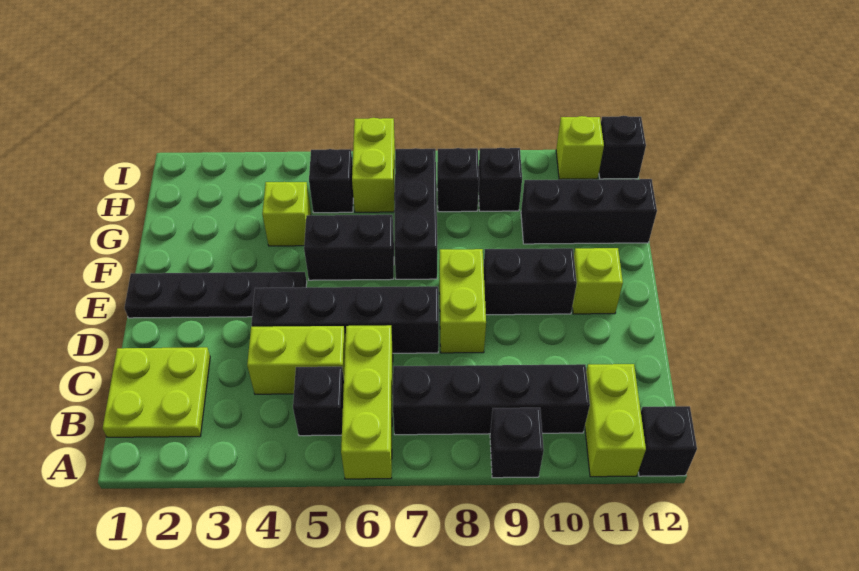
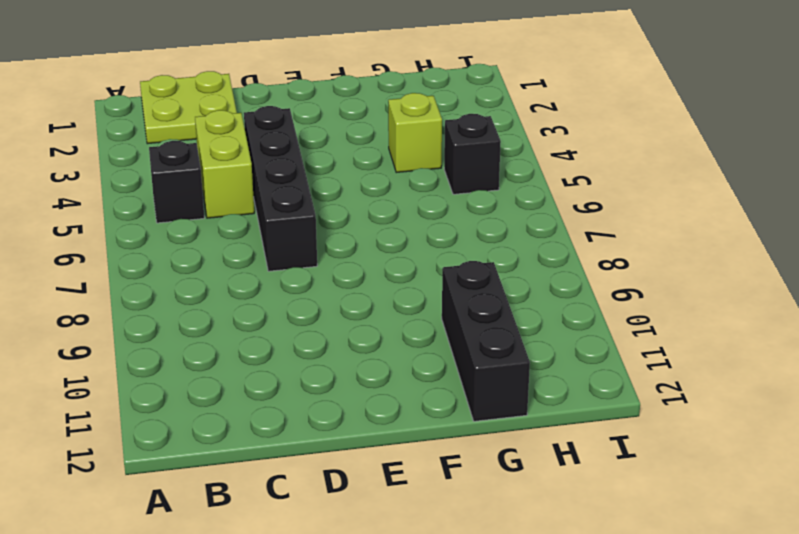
none -> lime 1x3 brick [341,325,393,479]
none -> black 1x1 brick [490,408,544,478]
none -> lime 1x2 brick [585,364,646,477]

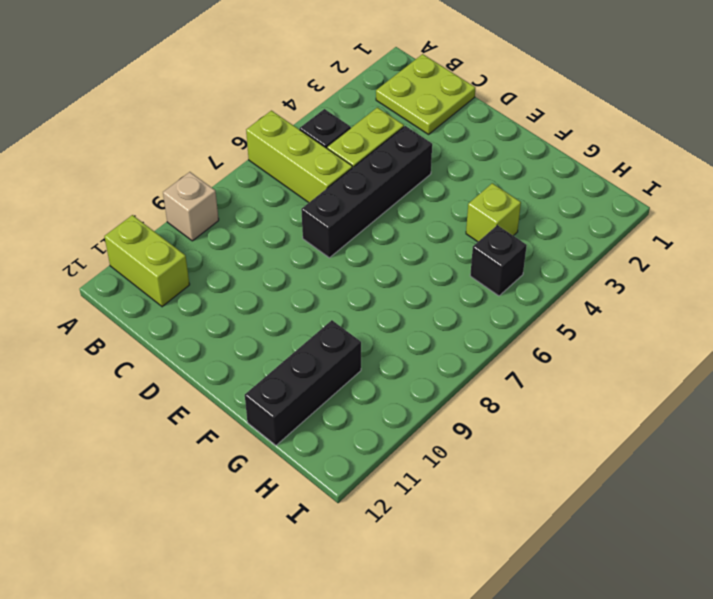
tan 1x1 brick [163,172,219,241] -> black 1x1 brick [490,408,544,478]
none -> black 1x1 brick [638,406,697,476]
none -> black 1x4 brick [393,364,590,435]
none -> lime 1x2 brick [439,249,486,353]

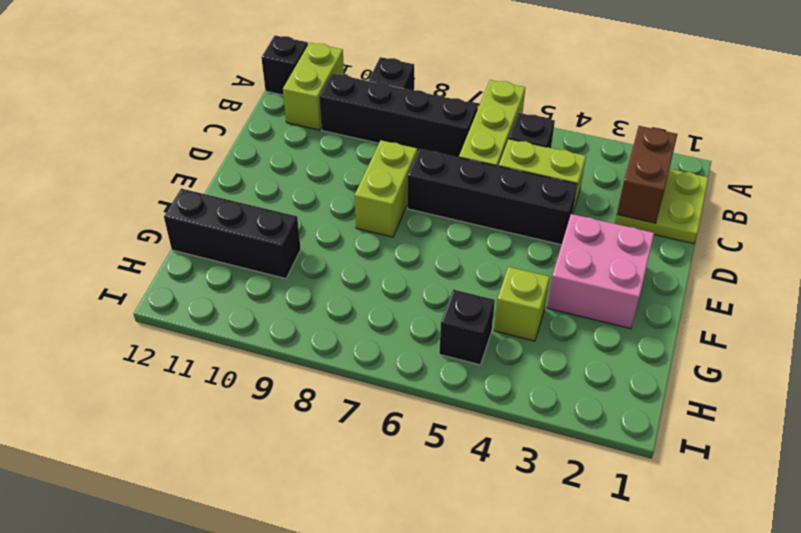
brown 1x2 brick [617,126,677,223] -> none
pink 2x2 brick [547,214,654,329] -> black 1x4 plate [124,272,307,318]
none -> black 1x2 brick [484,248,577,315]
none -> lime 1x1 brick [572,248,623,314]
none -> black 1x2 brick [304,215,394,280]

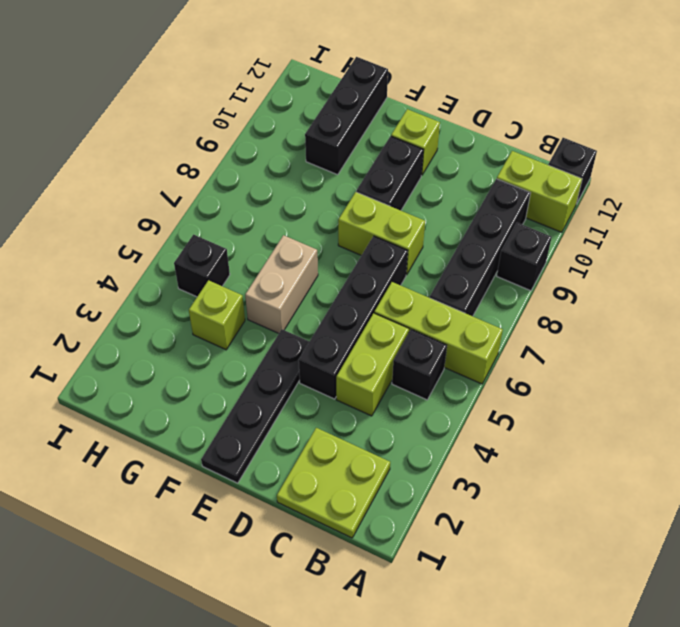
tan 1x2 brick [245,235,318,333] -> black 1x2 brick [304,215,394,280]
none -> black 1x3 brick [394,148,437,279]
none -> lime 1x2 brick [352,118,395,212]
none -> black 1x1 brick [437,148,479,212]

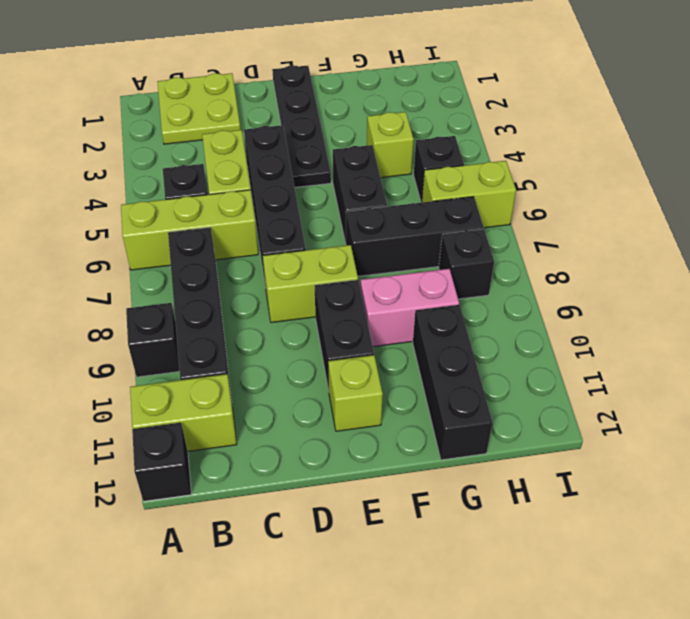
pink 1x2 brick [360,269,459,347] -> none
none -> black 1x1 brick [479,148,522,211]
none -> lime 1x1 brick [556,116,604,179]
none -> black 1x1 brick [599,116,646,179]

